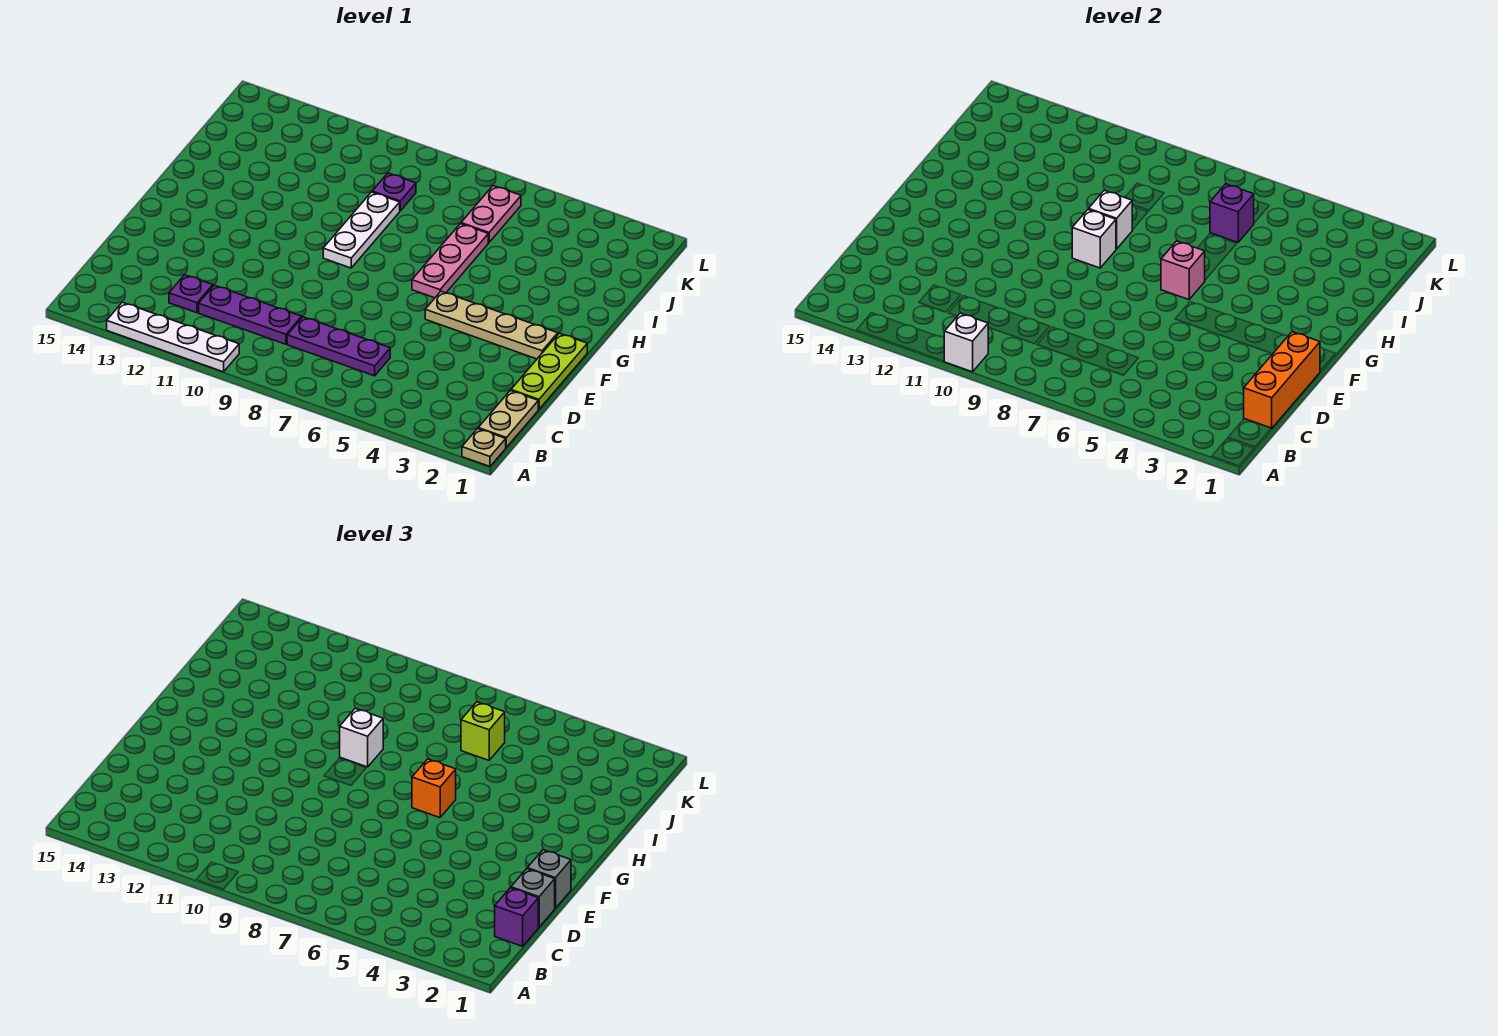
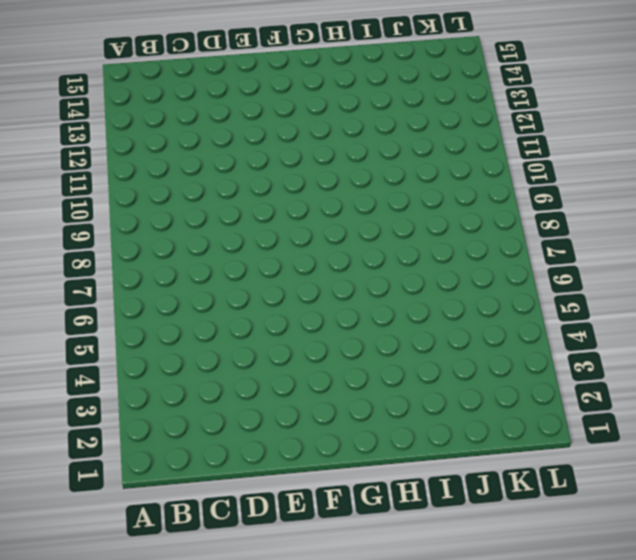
none -> tan 1x1 plate [462,429,506,466]
none -> white 1x4 plate [107,302,239,372]
none -> tan 1x2 plate [478,391,538,447]

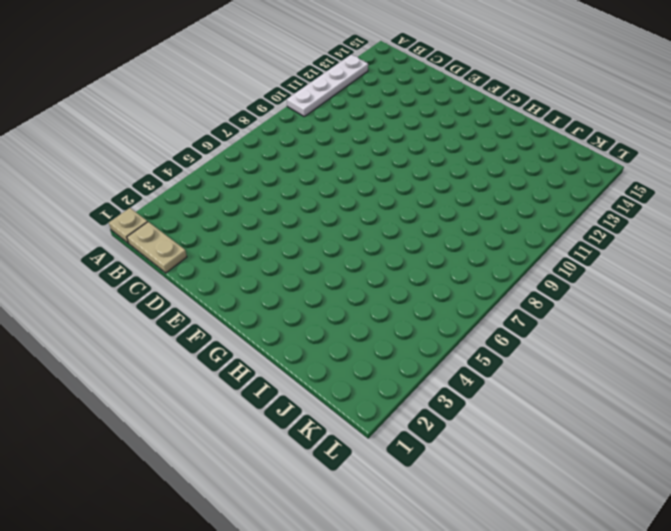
none -> purple 1x3 plate [287,317,390,376]
none -> purple 1x3 plate [199,285,302,344]
none -> purple 1x1 plate [169,275,213,313]

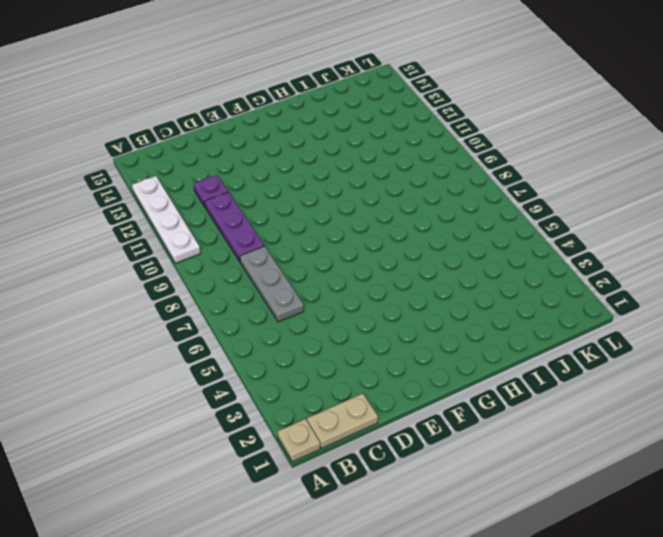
grey 1x3 plate [240,246,304,322] -> purple 1x3 plate [287,317,390,376]
none -> lime 1x3 plate [511,333,587,409]
none -> tan 1x4 plate [425,291,558,359]
none -> pink 1x3 plate [412,224,488,298]

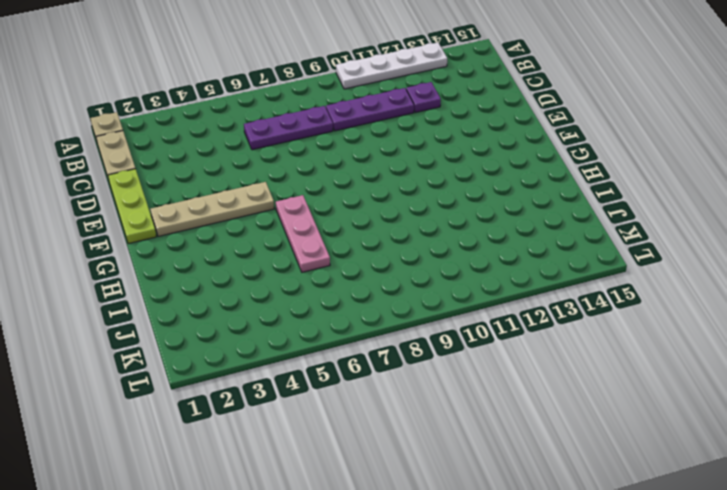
none -> white 1x3 plate [323,192,400,268]
none -> pink 1x2 plate [461,186,521,242]
none -> purple 1x1 plate [372,173,416,211]

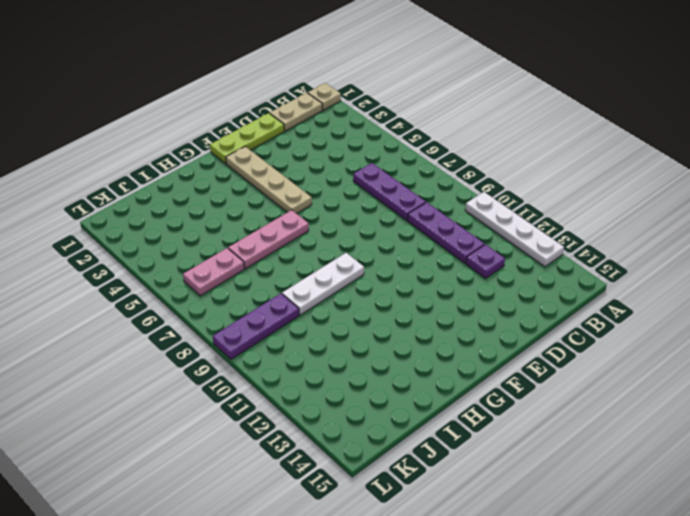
purple 1x3 plate [213,294,299,359] -> purple 1x1 plate [372,173,416,211]
none -> white 1x1 brick [944,313,989,372]
none -> orange 1x3 brick [1244,332,1320,428]
none -> pink 1x1 brick [1161,241,1205,300]

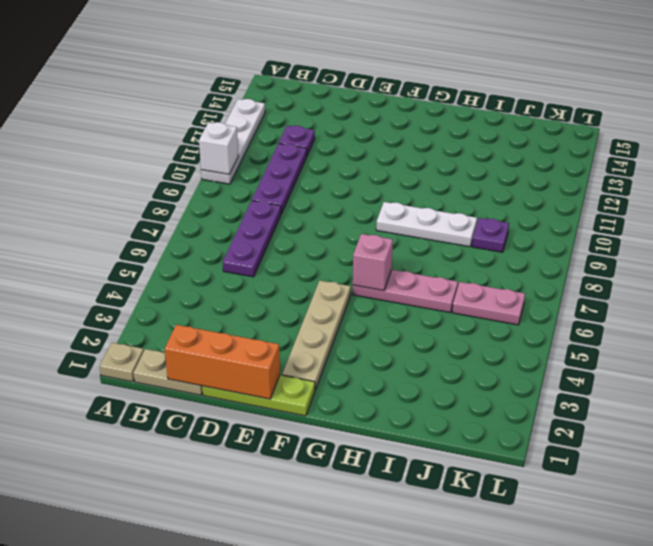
none -> white 1x1 brick [1072,209,1116,268]
none -> white 1x1 brick [1089,190,1132,249]
none -> purple 1x1 brick [1210,184,1254,242]

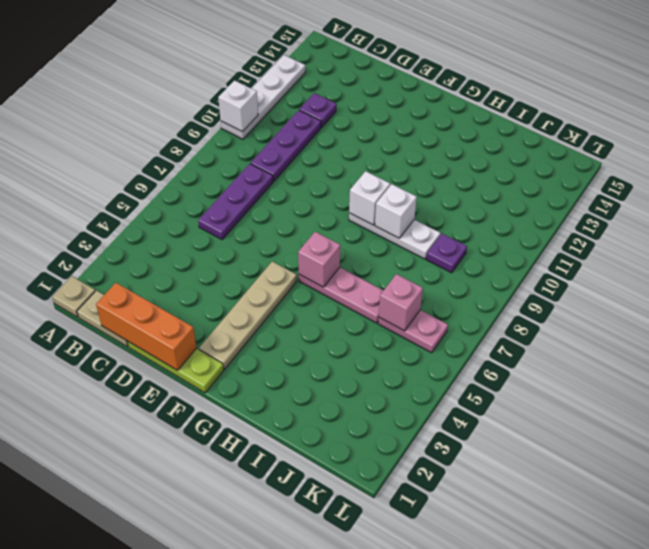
pink 1x1 brick [379,274,423,331] -> purple 1x1 brick [1210,184,1254,242]
none -> purple 1x1 brick [495,888,538,946]
none -> grey 1x1 brick [511,869,555,927]
none -> grey 1x1 brick [527,850,571,908]

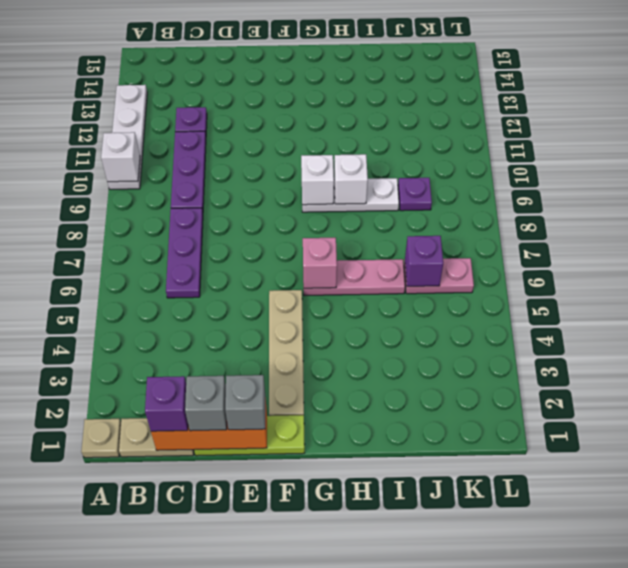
none -> orange 1x1 brick [412,759,456,818]
none -> white 1x1 brick [340,708,383,767]
none -> lime 1x1 brick [461,702,505,760]

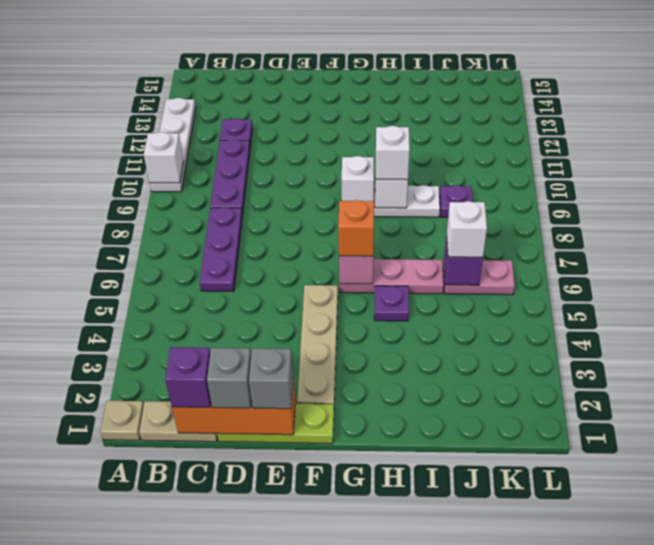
purple 1x1 plate [374,286,409,321] -> none
white 1x1 brick [447,201,487,257] -> lime 1x1 brick [461,702,505,760]

